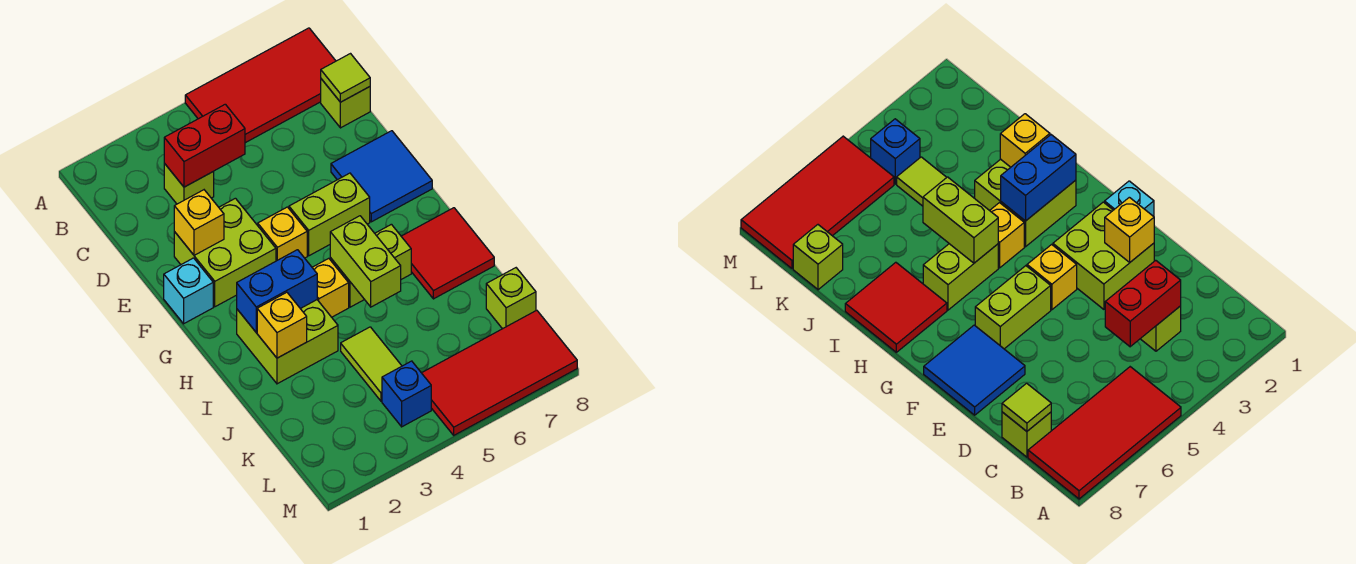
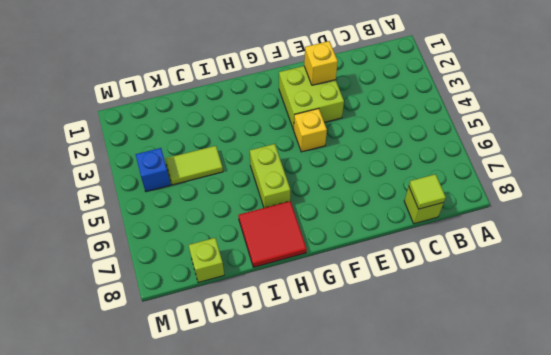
none -> red 2x4 tile [185,28,336,143]
none -> lime 1x1 brick [164,163,214,204]
none -> blue 2x2 tile [331,131,432,222]

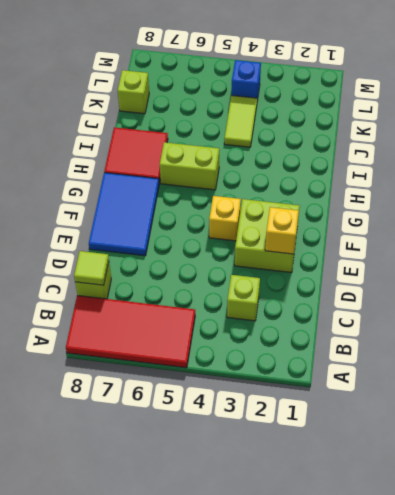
blue 2x3 tile [89,173,159,256] -> blue 2x2 tile [331,131,432,222]
none -> cyan 1x1 brick [164,258,213,324]
none -> lime 1x2 brick [289,173,370,256]
none -> lime 2x2 brick [237,300,338,384]

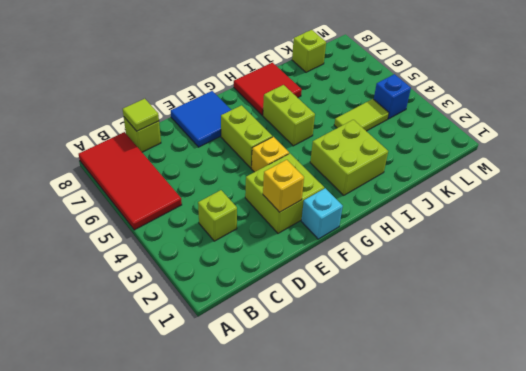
none -> yellow 1x1 brick [312,258,349,317]
none -> red 2x4 tile [422,310,577,435]
none -> red 1x2 brick [164,104,245,187]

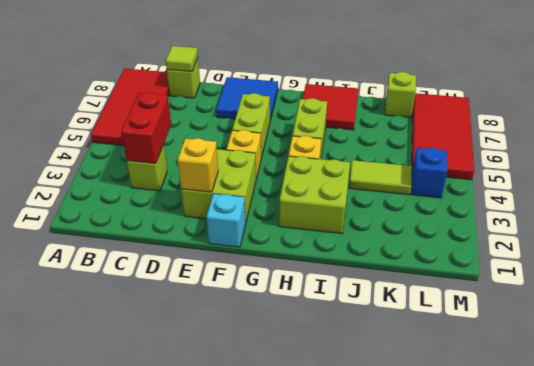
none -> blue 1x2 brick [237,250,317,332]
none -> lime 1x2 brick [330,216,401,307]
none -> yellow 1x1 brick [257,292,307,358]

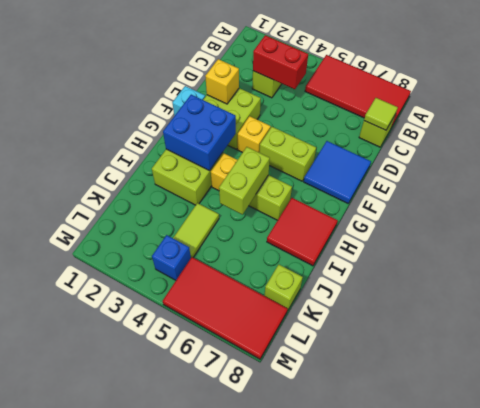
blue 2x2 brick [163,95,236,171] -> blue 1x2 brick [237,250,317,332]
none -> yellow 1x1 brick [257,292,307,358]

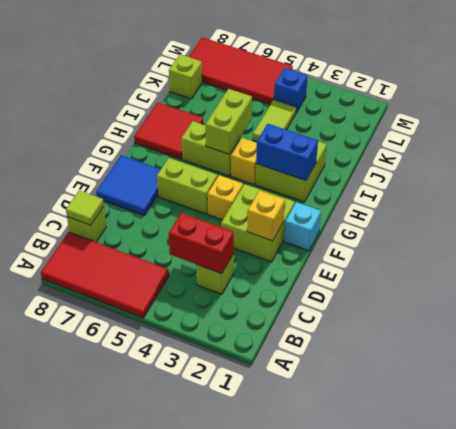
none -> yellow 1x1 brick [257,292,307,358]

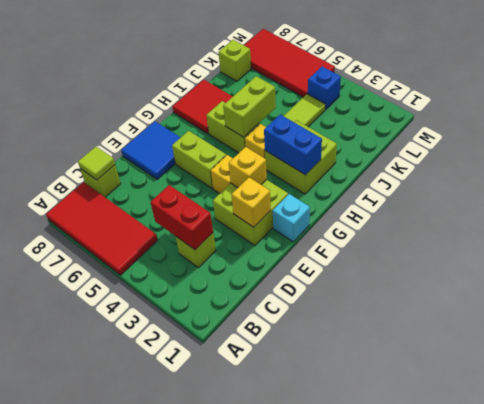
yellow 1x1 brick [229,147,267,187] -> yellow 1x1 brick moved to [257,292,307,358]

